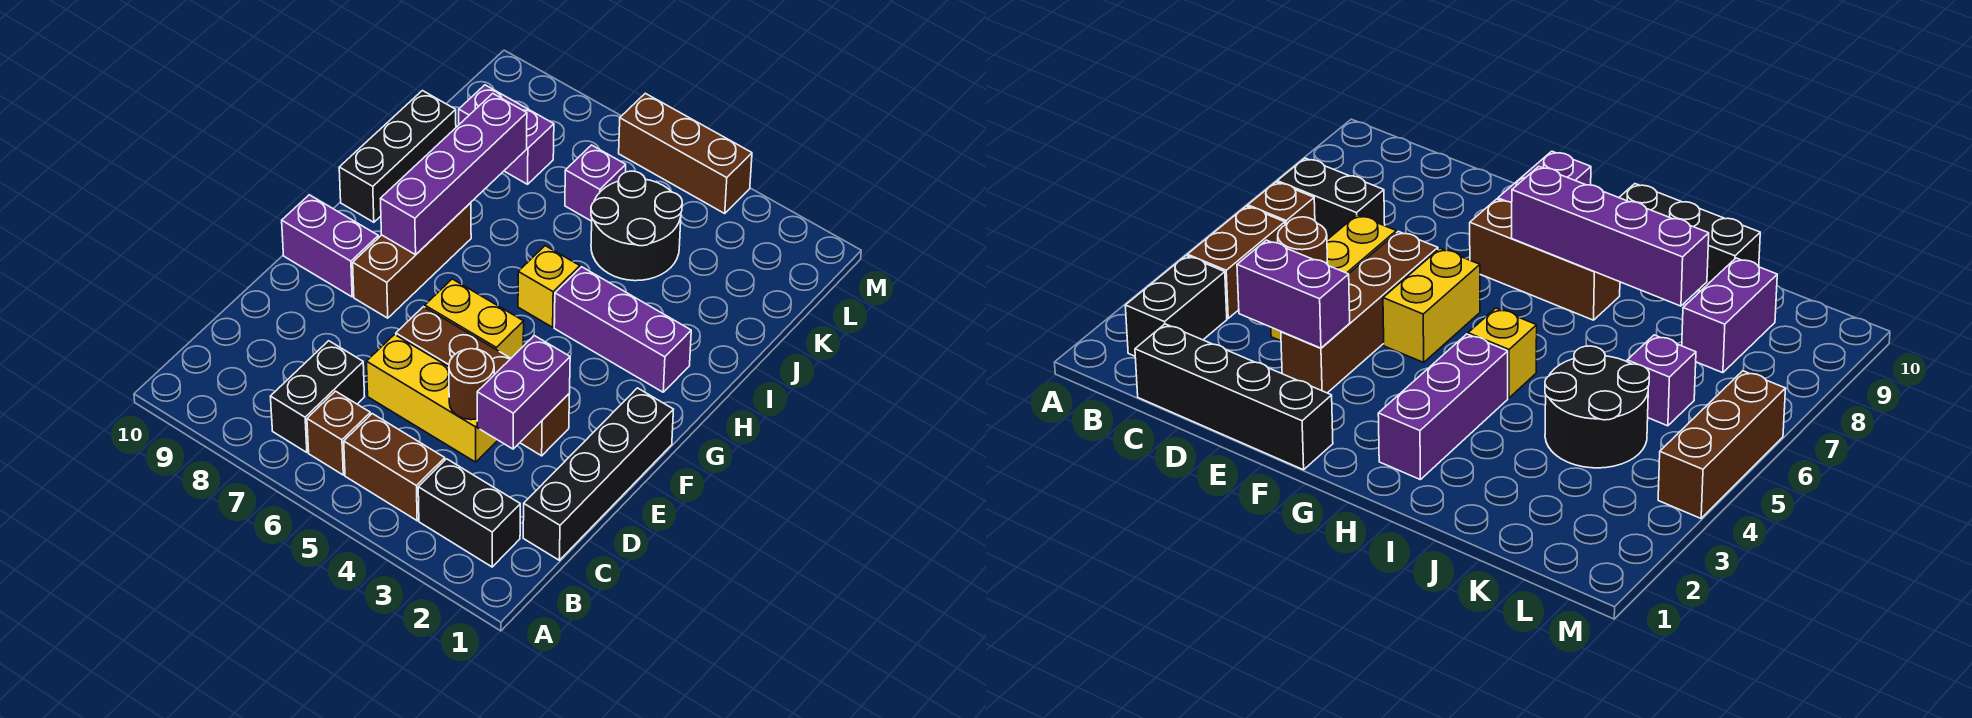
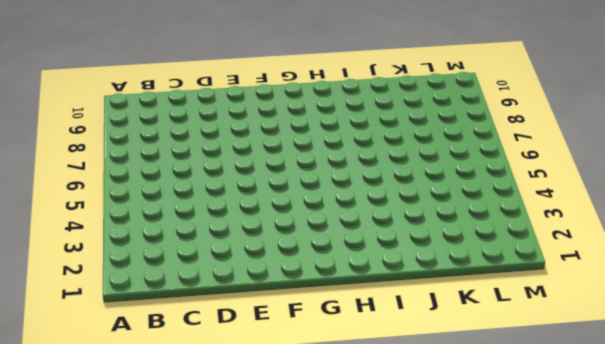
none -> black 1x2 brick [418,459,520,567]
none -> brown 1x2 brick [344,414,445,521]
none -> brown 1x1 brick [307,391,371,475]

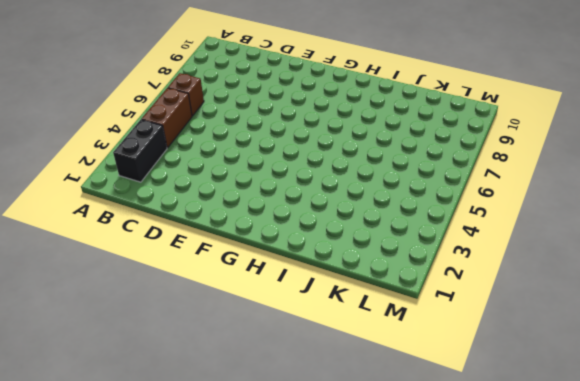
none -> black 1x2 brick [270,341,365,452]
none -> black 1x4 brick [523,388,673,560]
none -> yellow 1x3 brick [367,335,498,462]

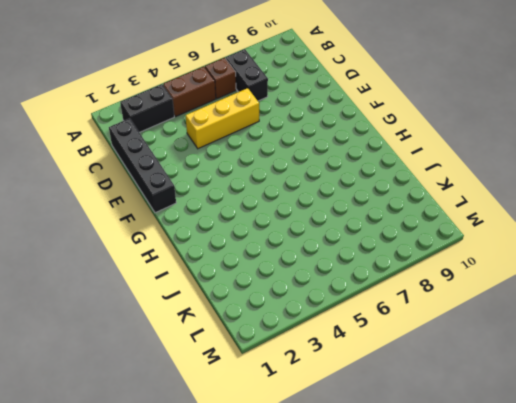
none -> brown 1x4 brick [396,307,570,456]
none -> yellow 1x2 brick [425,279,524,358]
none -> brown 1x3 brick [353,203,471,318]

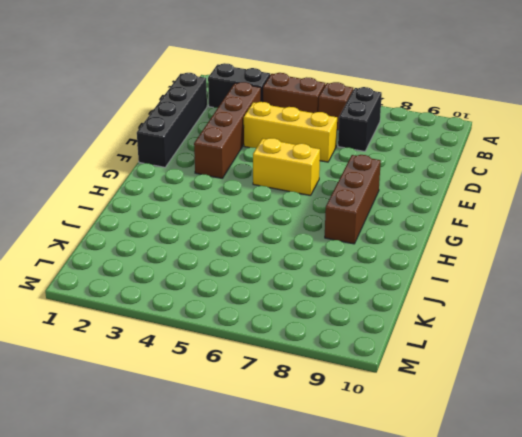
brown 1x4 brick [194,82,261,178] -> brown 1x4 brick turned to [396,307,570,456]
none -> purple 1x2 brick [282,195,378,297]
none -> purple 1x3 brick [554,267,691,392]
none -> yellow 1x1 brick [518,246,580,327]

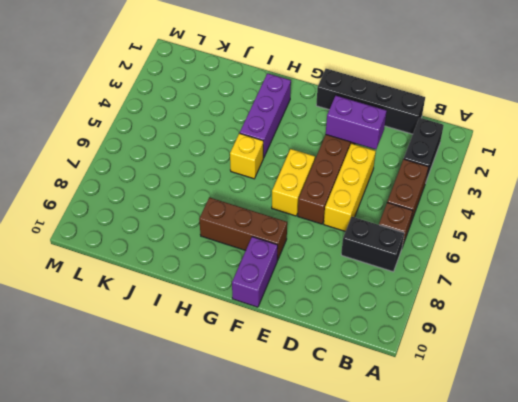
none -> black 1x3 brick [339,91,456,222]
none -> black 2x2 round brick [591,171,682,281]
none -> purple 1x1 brick [565,145,626,221]

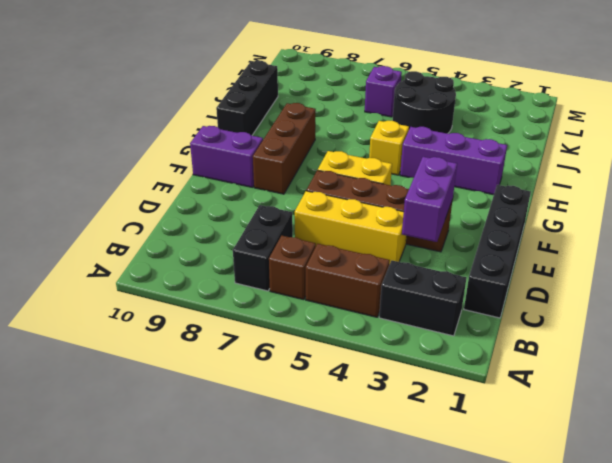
none -> purple 1x2 brick [459,85,554,184]
none -> brown 1x3 brick [619,93,752,213]
none -> brown 1x1 round brick [449,349,494,420]

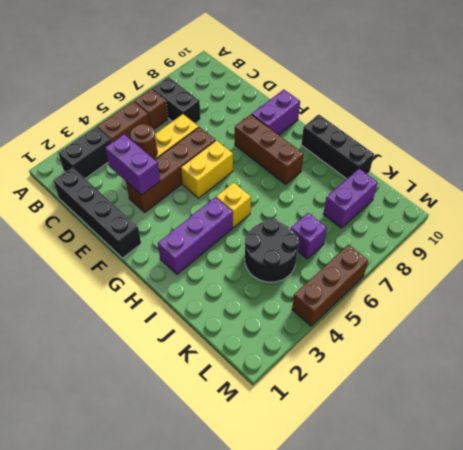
none -> purple 1x4 brick [380,94,527,255]

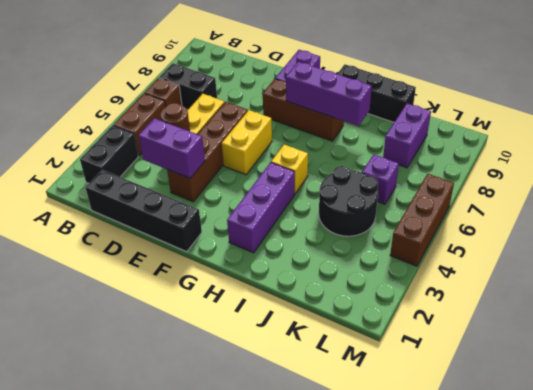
purple 1x3 brick [286,62,372,126] -> purple 1x4 brick [380,94,527,255]

